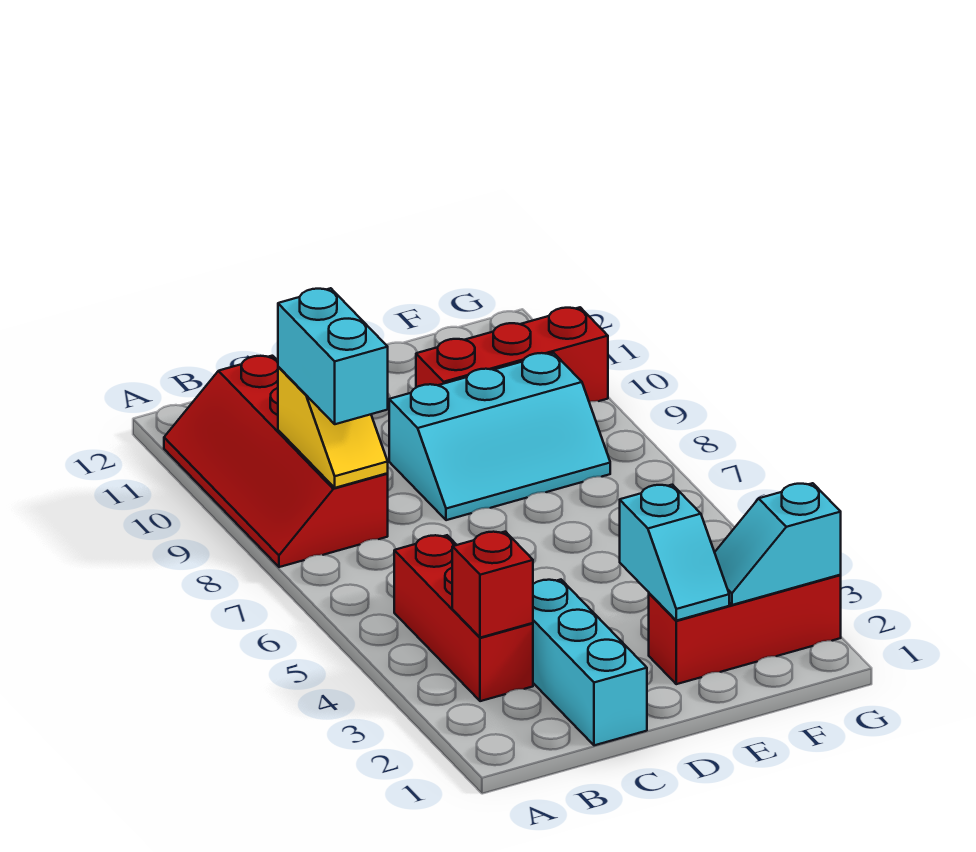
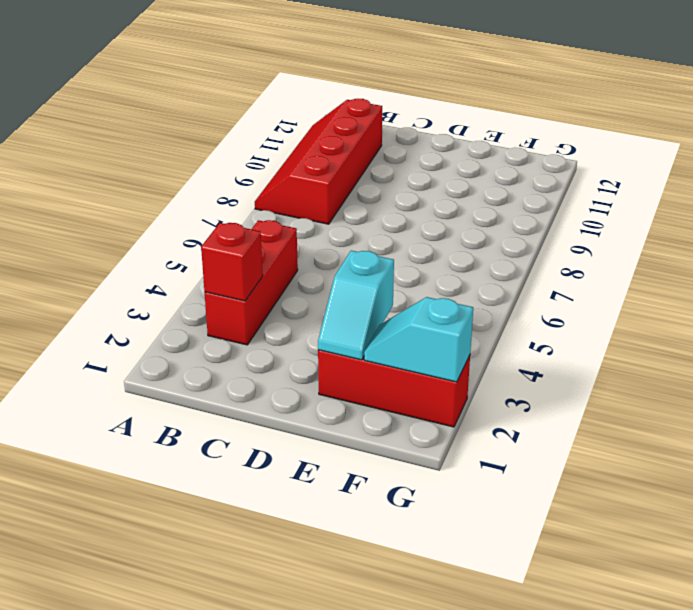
none -> cyan 1x3 brick [533,580,647,745]
none -> cyan 2x3 slope [389,353,610,520]

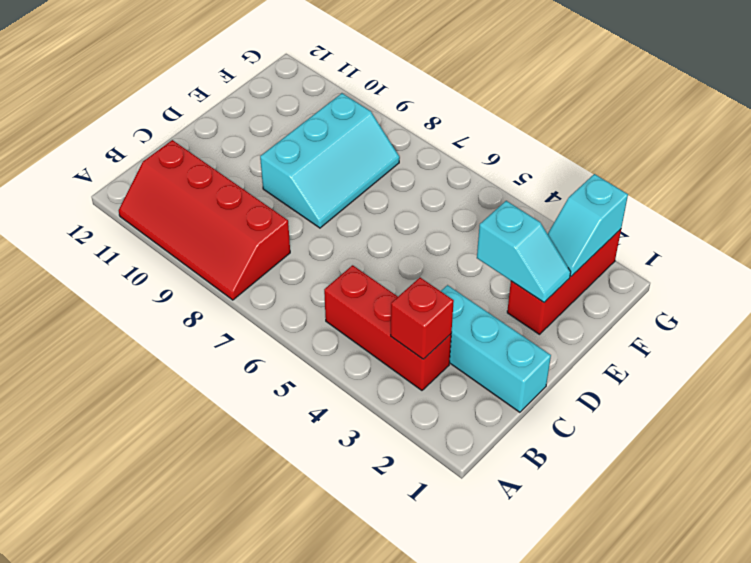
none -> red 1x3 brick [416,307,608,402]
none -> yellow 1x2 slope [278,367,388,488]

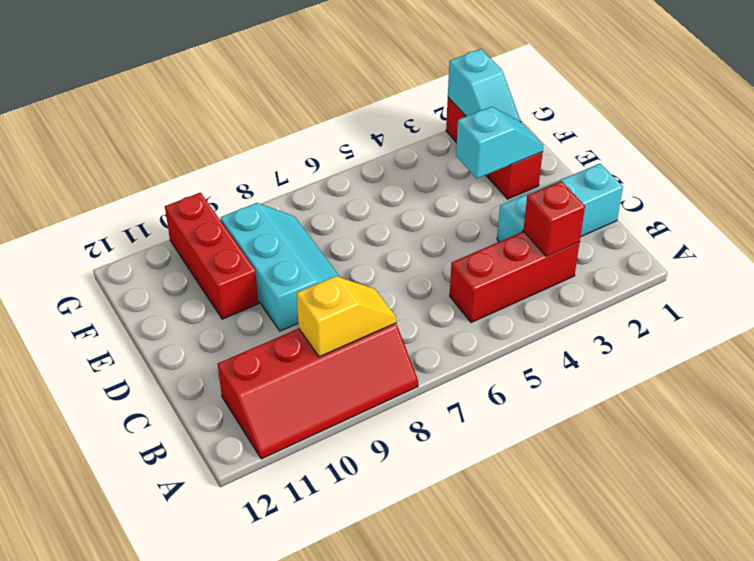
none -> cyan 1x2 brick [278,288,388,424]

